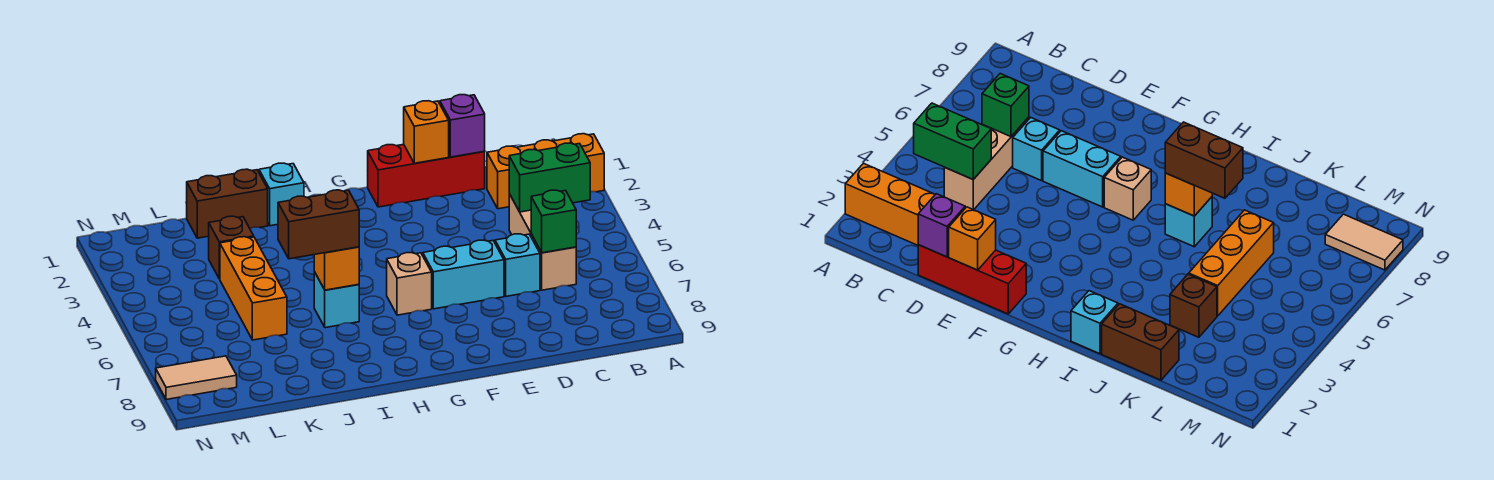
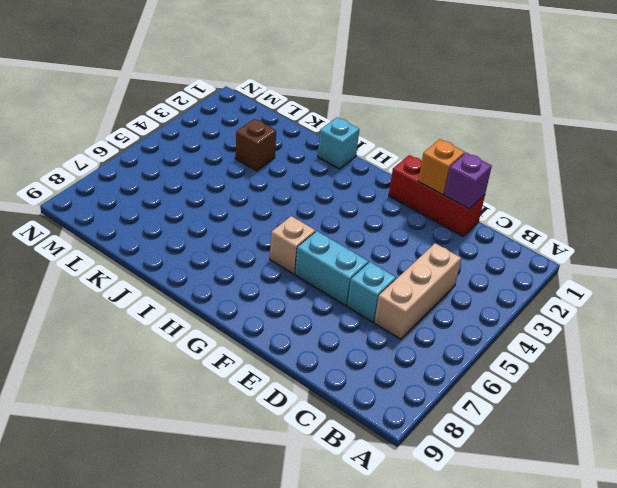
none -> orange 1x3 brick [487,134,604,209]
none -> cyan 1x1 brick [314,272,359,328]
none -> brown 1x2 brick [187,169,268,238]

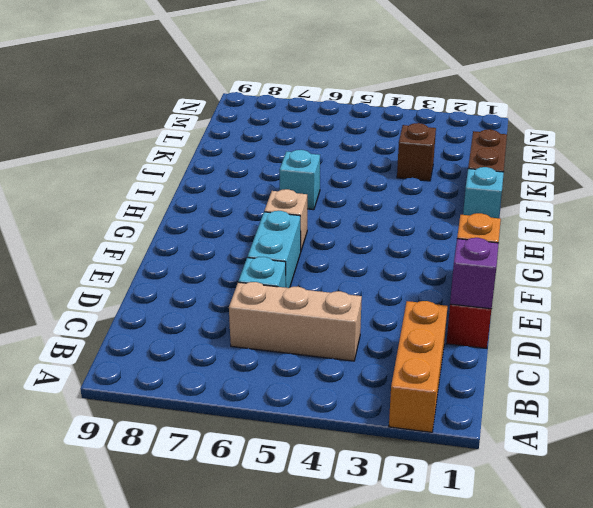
none -> orange 1x3 brick [220,237,287,340]
none -> tan 1x2 tile [156,356,237,400]
none -> green 1x2 brick [509,143,590,212]

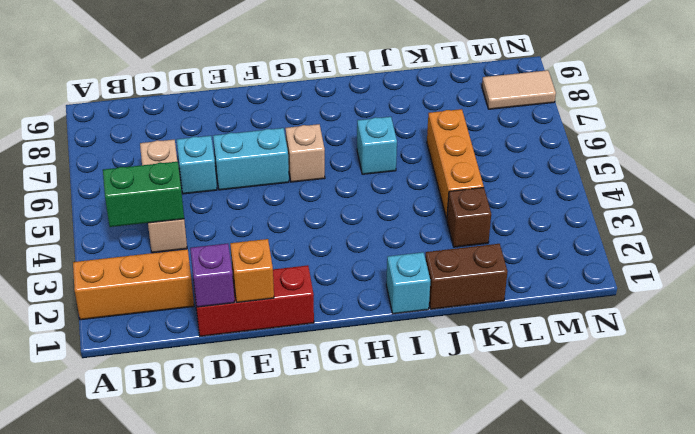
none -> green 1x1 brick [531,190,576,253]
none -> orange 1x1 brick [314,247,359,290]
none -> brown 1x2 brick [278,190,359,259]

